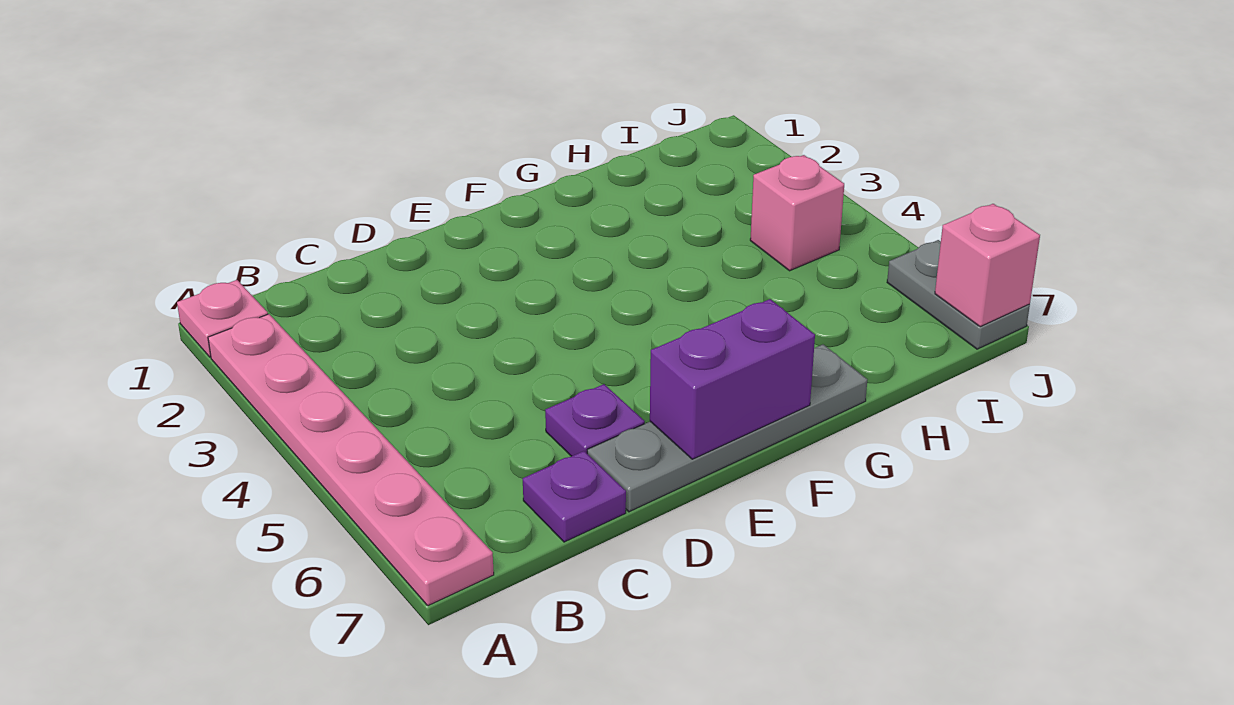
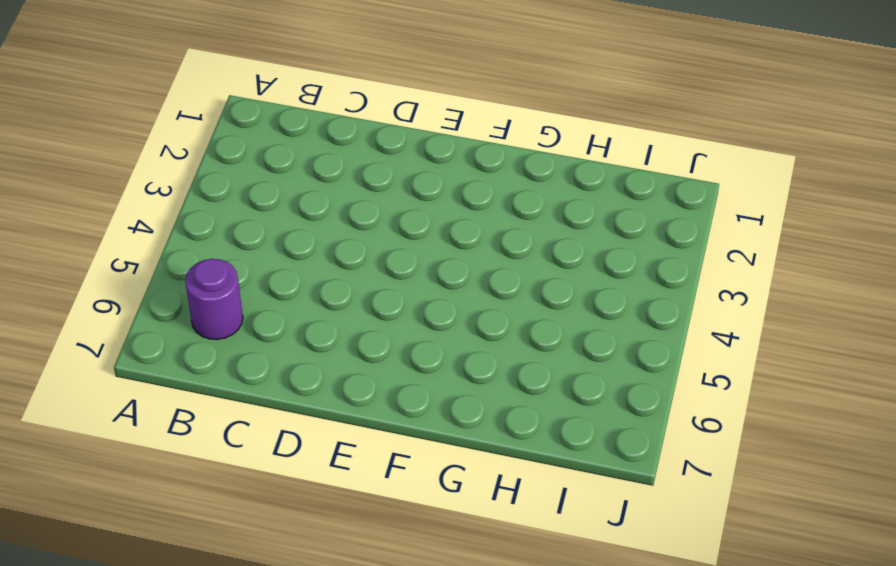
purple 1x1 round brick [185,259,243,340] -> none
none -> pink 1x1 plate [177,280,268,357]
none -> pink 1x6 plate [208,314,494,606]

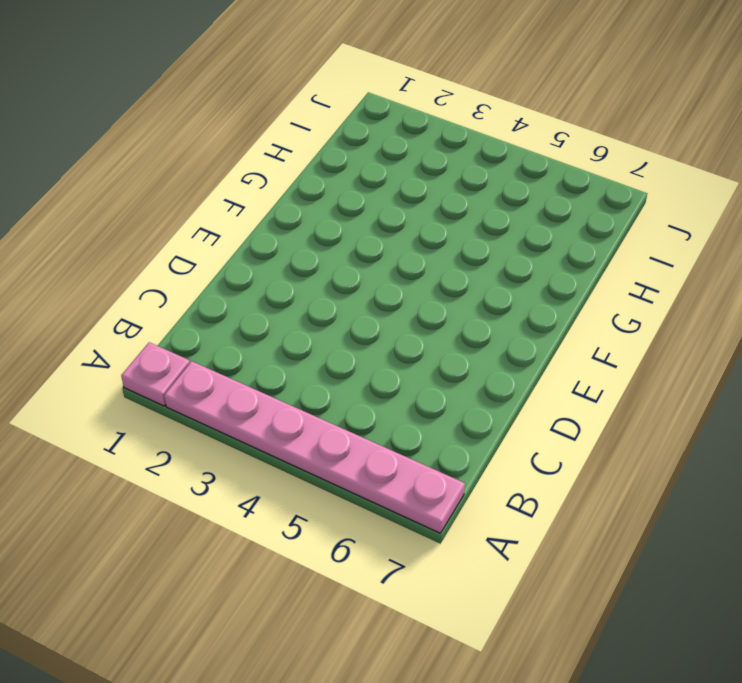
none -> purple 1x1 plate [523,451,626,542]
none -> purple 1x1 plate [545,384,645,456]

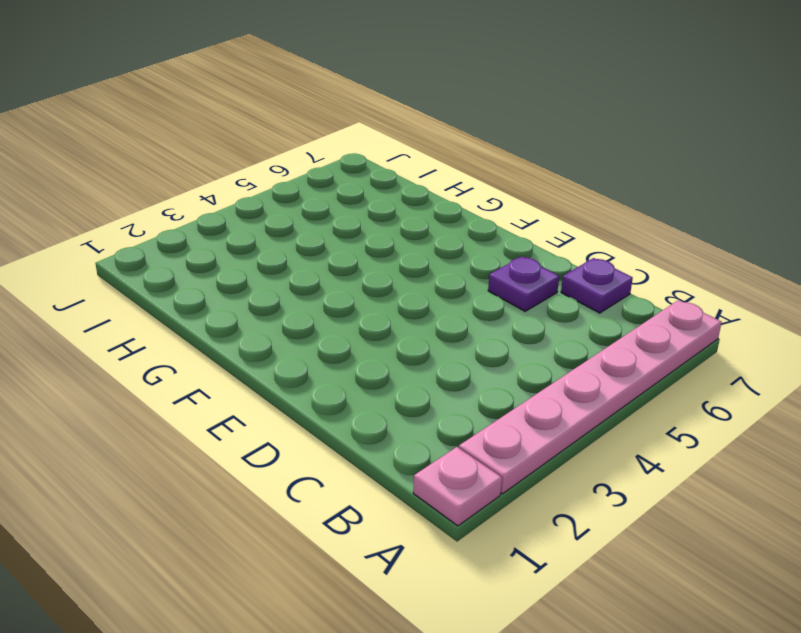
none -> grey 1x4 plate [587,344,867,512]
none -> pink 1x1 brick [750,155,844,271]

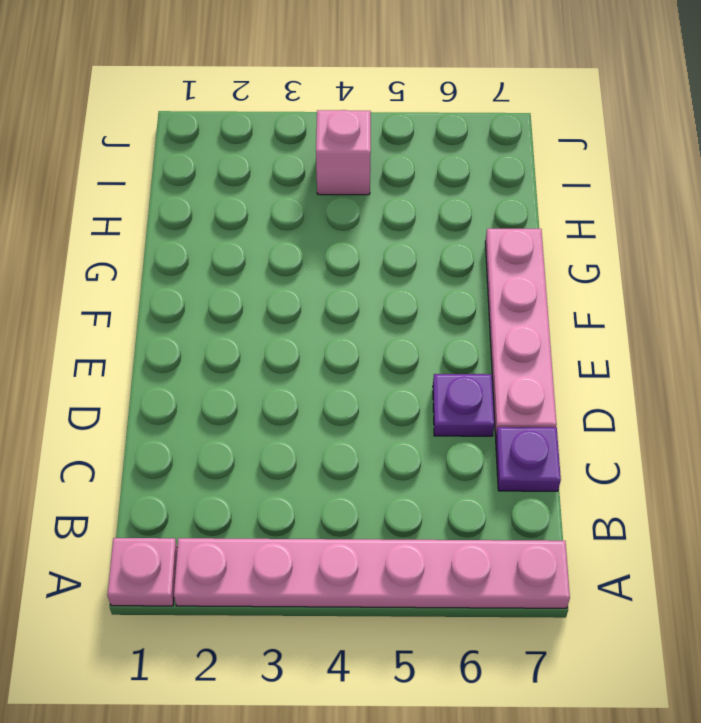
pink 1x4 plate [485,229,557,436] -> grey 1x4 plate [587,344,867,512]
none -> grey 1x2 plate [887,240,1030,349]
none -> purple 1x2 brick [650,299,815,459]

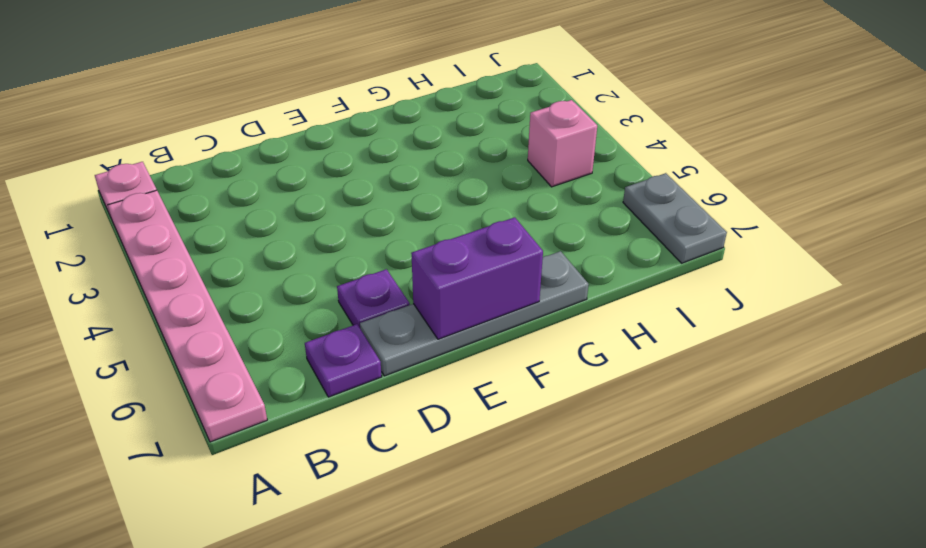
none -> pink 1x1 brick [935,204,1040,327]

